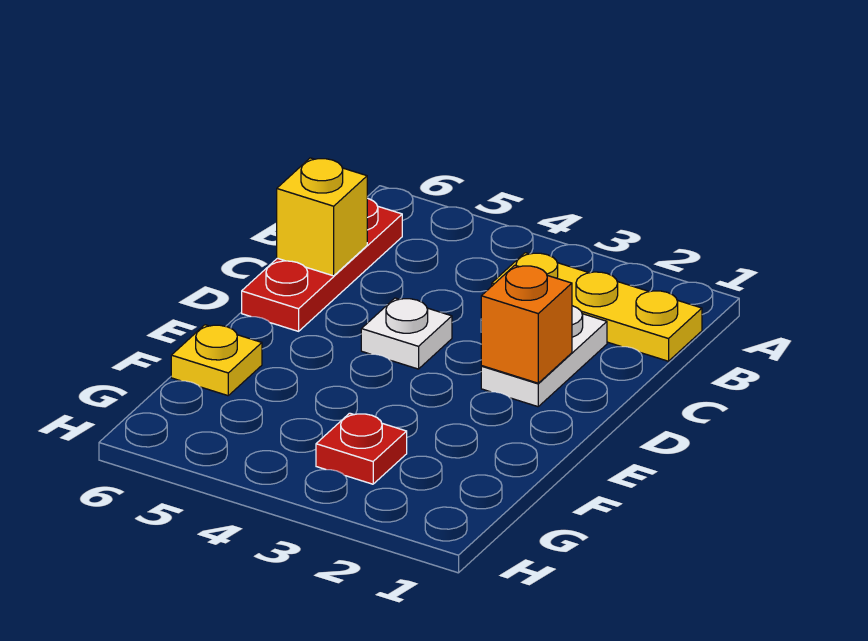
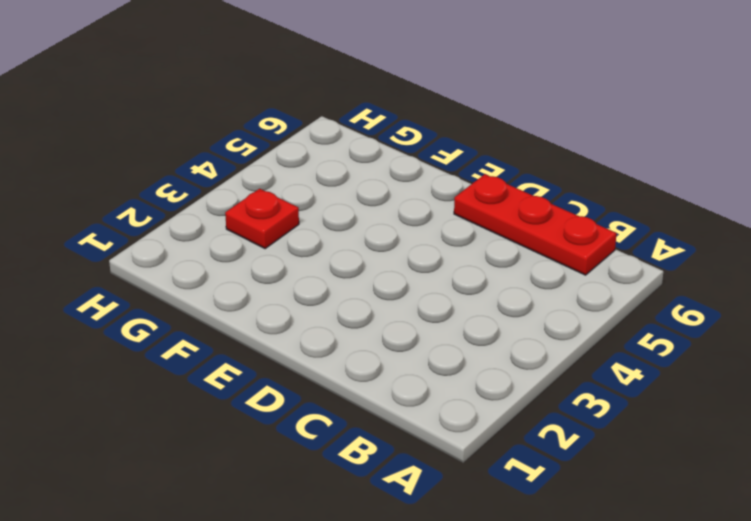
none -> yellow 1x3 plate [492,253,702,361]
none -> white 1x2 plate [481,306,607,407]

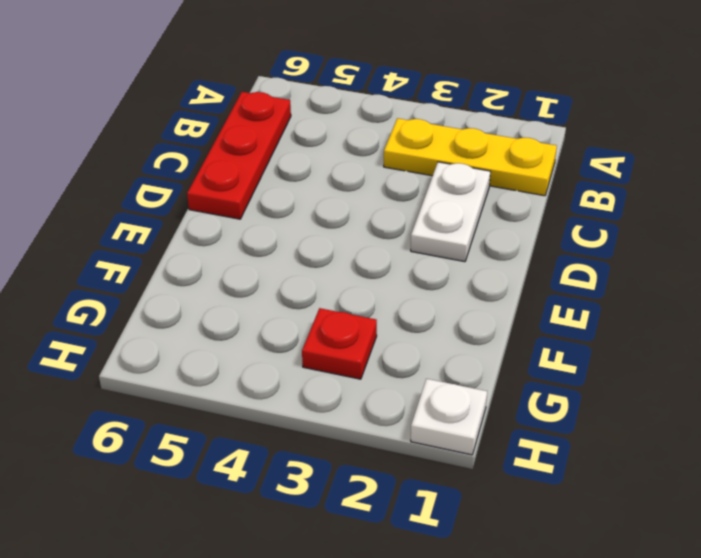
white 1x1 plate [411,379,487,455] -> white 1x1 plate moved to [361,298,452,369]
none -> yellow 1x1 plate [171,325,262,396]
none -> yellow 1x1 brick [277,158,367,276]

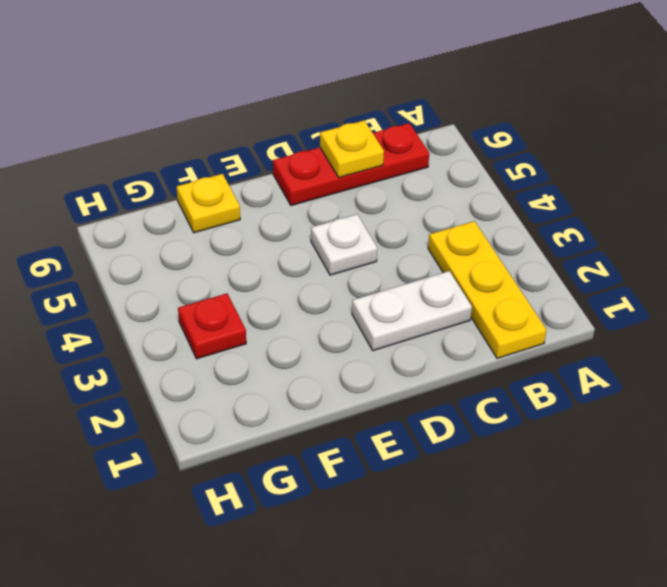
yellow 1x1 plate [320,120,384,178] -> yellow 1x1 brick [277,158,367,276]
none -> orange 1x1 brick [481,265,572,383]

